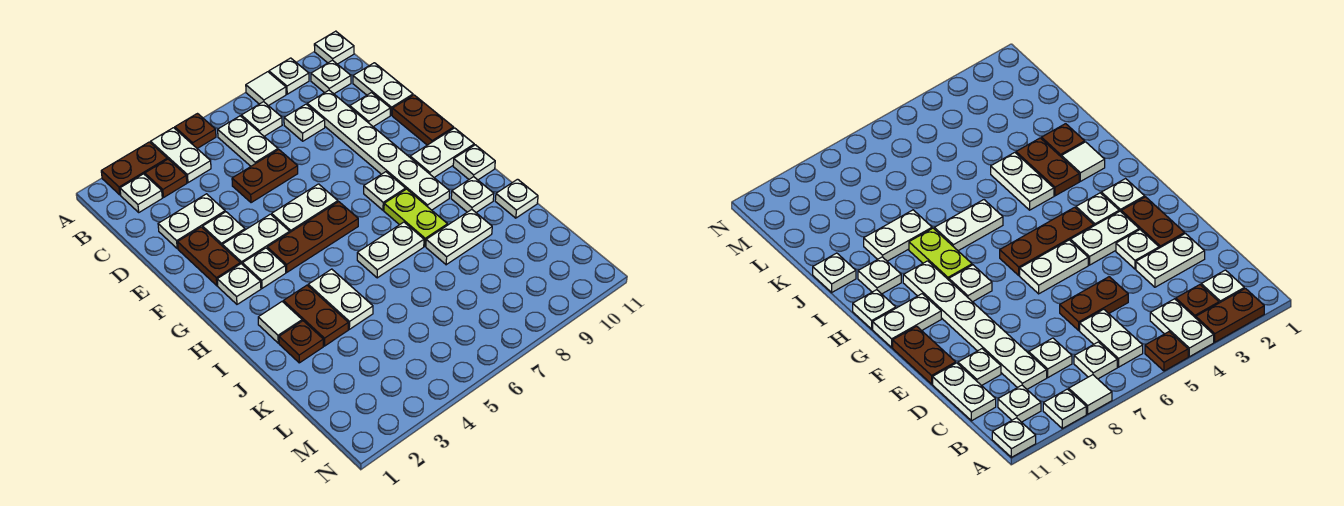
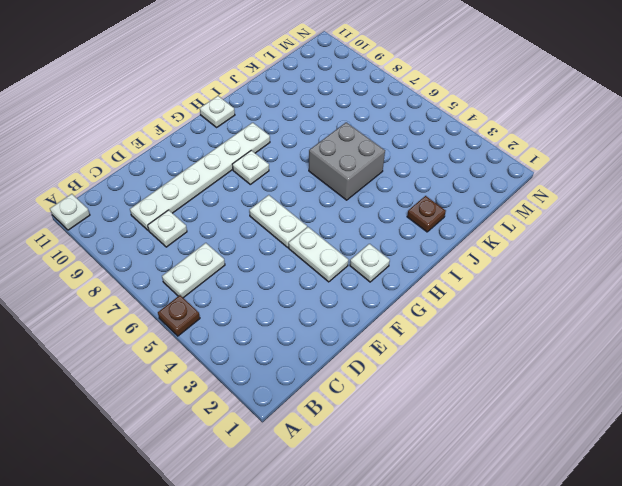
grey 2x2 brick [309,122,385,200] -> white 1x2 plate [357,222,424,278]
none -> brown 1x2 plate [101,142,167,195]
none -> white 1x2 plate [151,128,211,183]
none -> white 1x1 tile [246,72,286,106]
none -> white 1x1 plate [269,58,309,94]

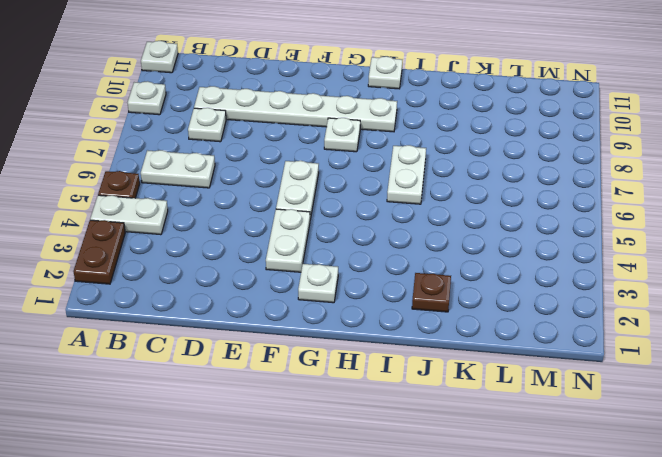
none -> white 1x1 tile [246,72,286,106]
none -> white 1x1 plate [120,174,162,212]
none -> brown 1x1 plate [145,159,187,197]
none -> white 1x1 plate [241,102,282,136]

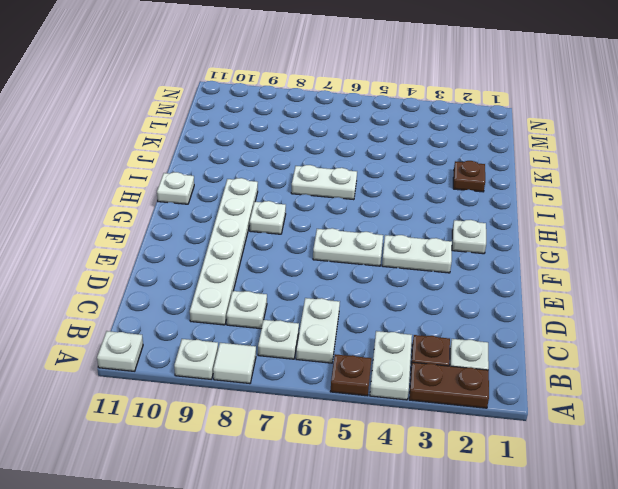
none -> white 1x1 plate [311,60,351,94]
none -> white 1x2 plate [353,63,413,115]
none -> white 1x2 plate [158,194,225,249]
none -> brown 1x2 plate [232,150,298,203]

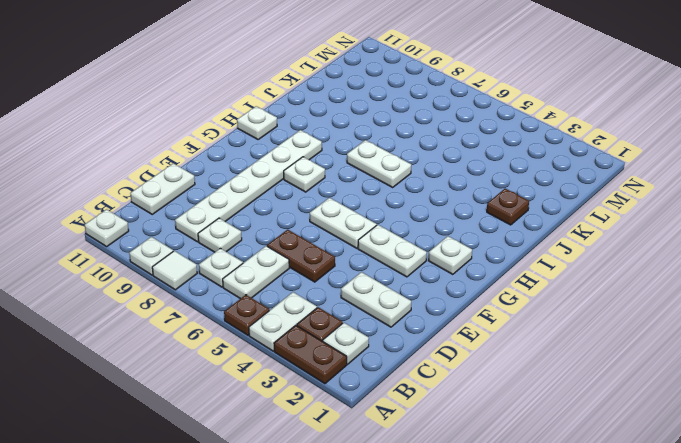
none -> white 1x1 plate [311,60,351,94]
none -> white 1x1 plate [350,93,390,127]
none -> brown 1x2 plate [178,227,240,286]
none -> white 1x1 plate [203,212,245,245]

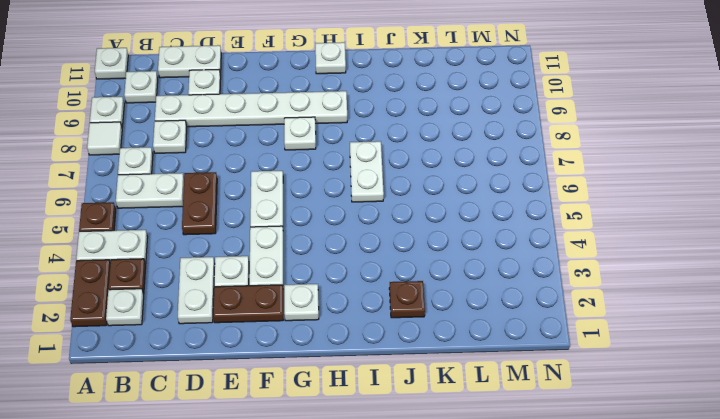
none -> brown 1x2 plate [392,95,454,145]
none -> white 1x1 plate [242,248,286,288]
none -> brown 1x3 plate [267,202,358,272]
none -> white 1x2 plate [410,128,474,177]

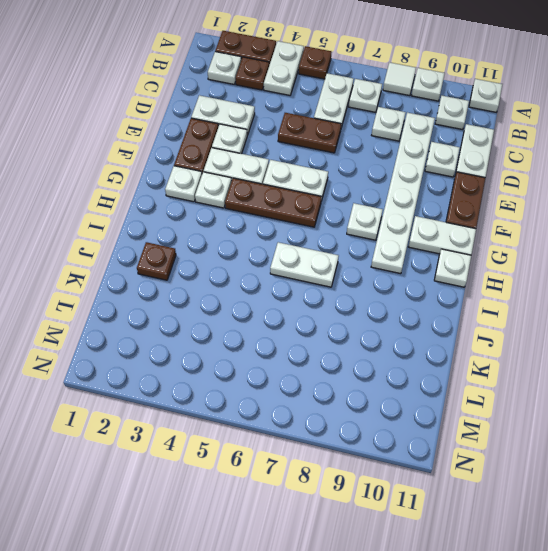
none -> lime 1x2 plate [384,189,448,246]
none -> white 1x1 tile [258,302,302,343]
none -> brown 1x2 plate [283,285,348,346]
none -> white 1x2 plate [308,269,373,329]

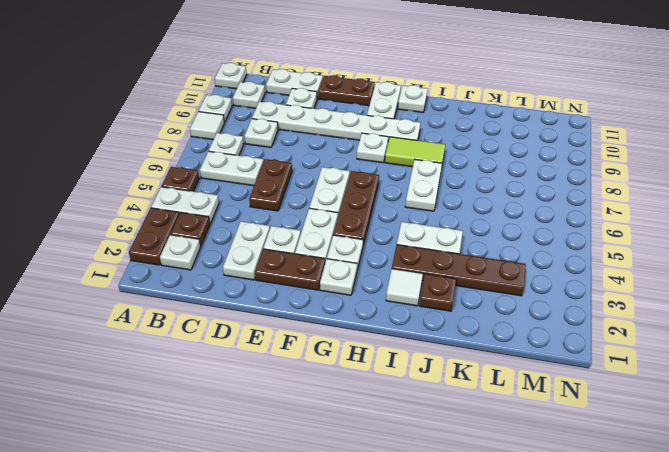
lime 1x2 tile [385,137,445,167] -> lime 1x2 plate [384,189,448,246]
brown 1x4 plate [392,245,526,296] -> brown 1x2 plate [283,285,348,346]
none -> white 1x1 plate [451,177,494,212]
none -> white 1x2 plate [426,210,492,265]
none -> white 1x1 plate [495,179,538,218]

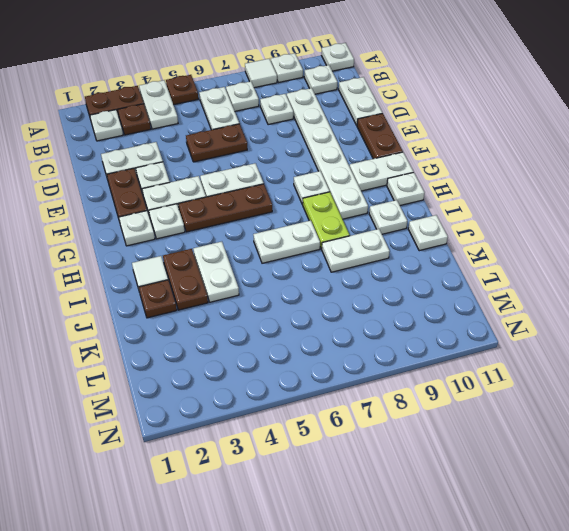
none -> white 1x1 plate [350,93,390,127]

